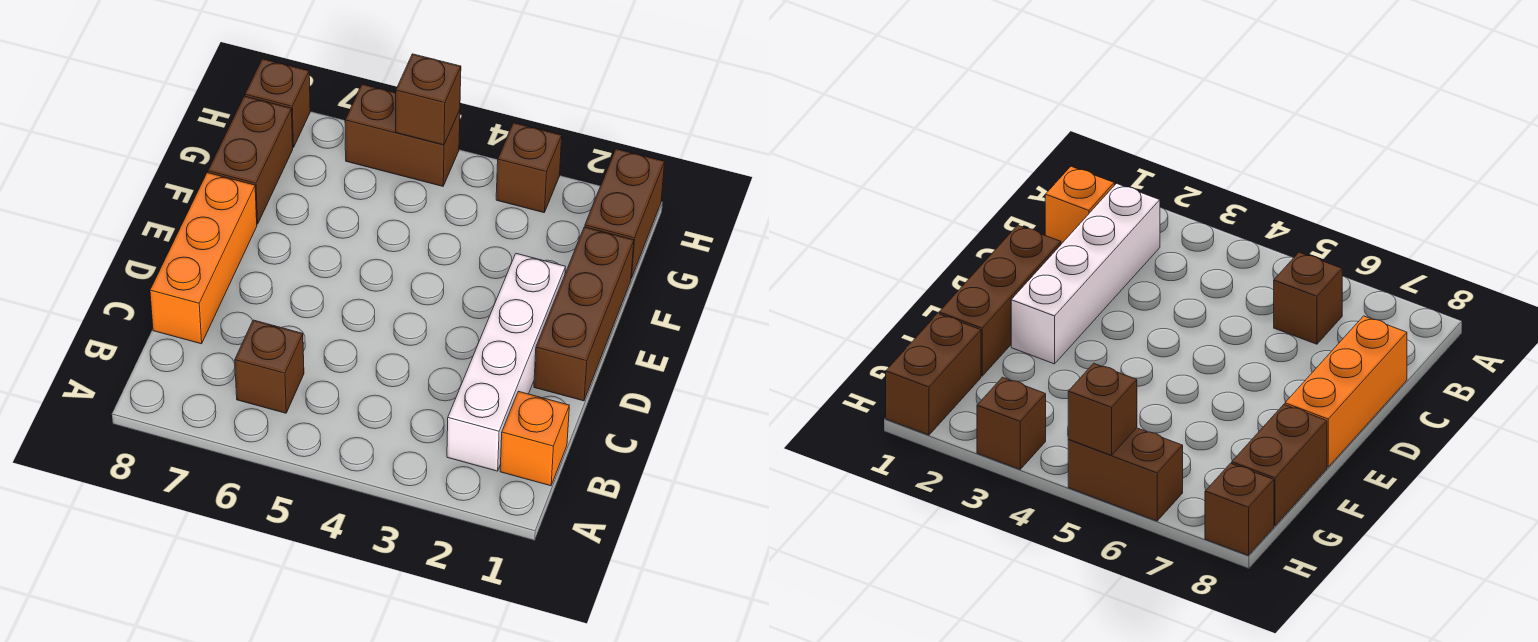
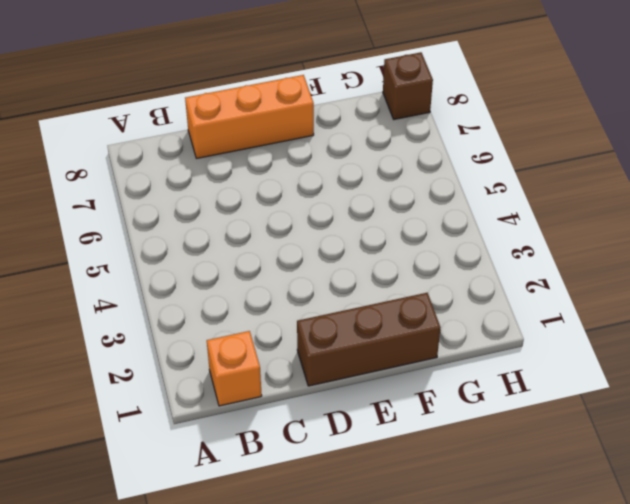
none -> white 1x4 brick [447,254,565,471]
none -> brown 1x1 brick [235,320,304,413]

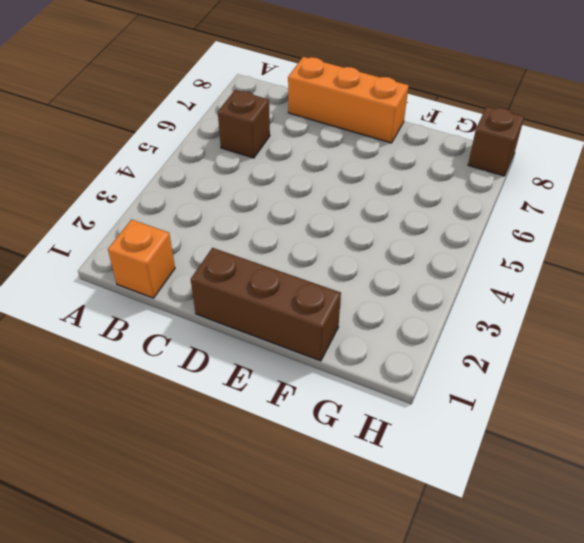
none -> white 1x4 brick [447,254,565,471]
none -> brown 1x2 brick [208,96,293,224]

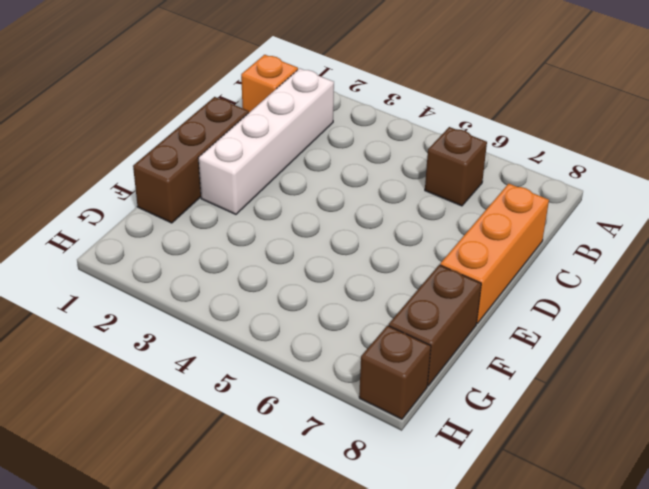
none -> brown 1x2 brick [585,149,665,278]
none -> brown 1x1 brick [496,123,562,213]

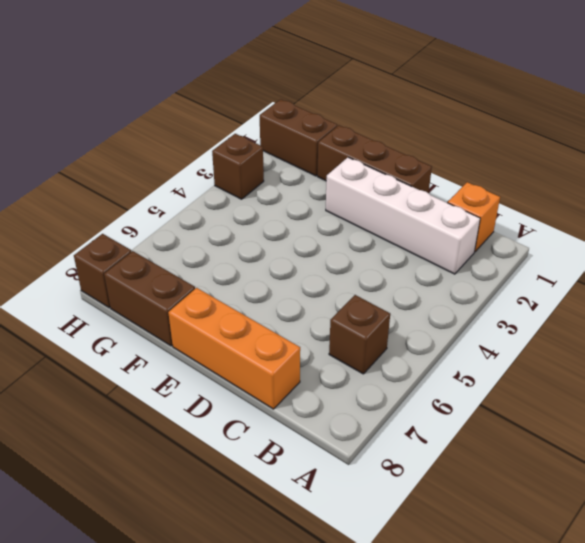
none -> brown 1x2 brick [345,84,460,186]
none -> brown 1x1 brick [396,54,461,145]

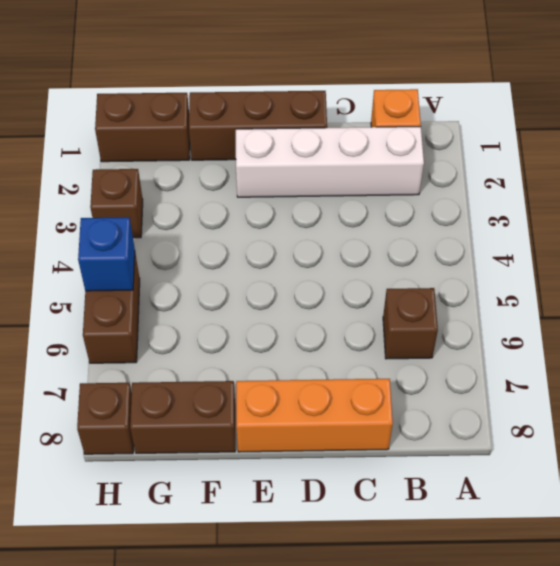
blue 1x1 brick [78,217,135,291] -> brown 1x1 brick [396,54,461,145]

